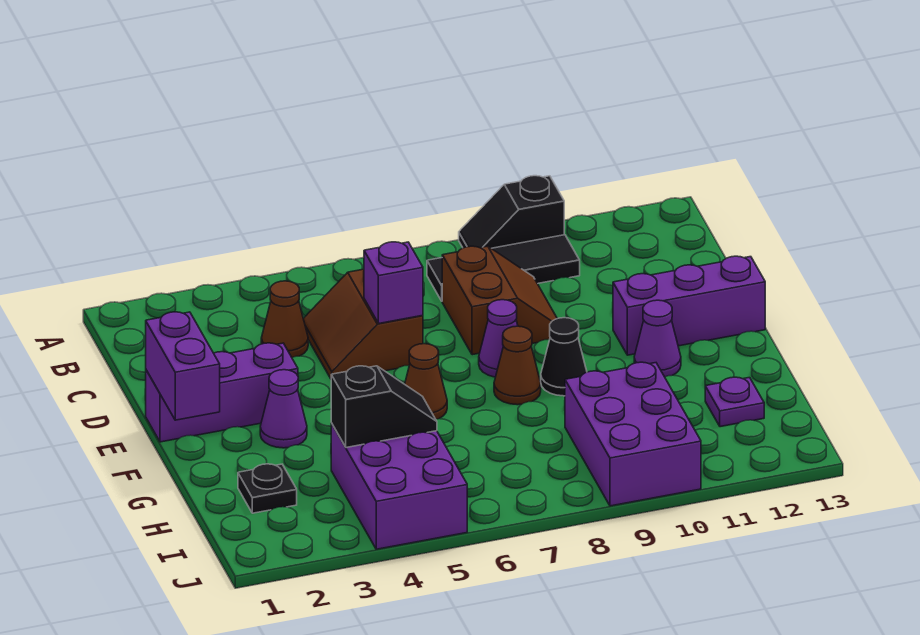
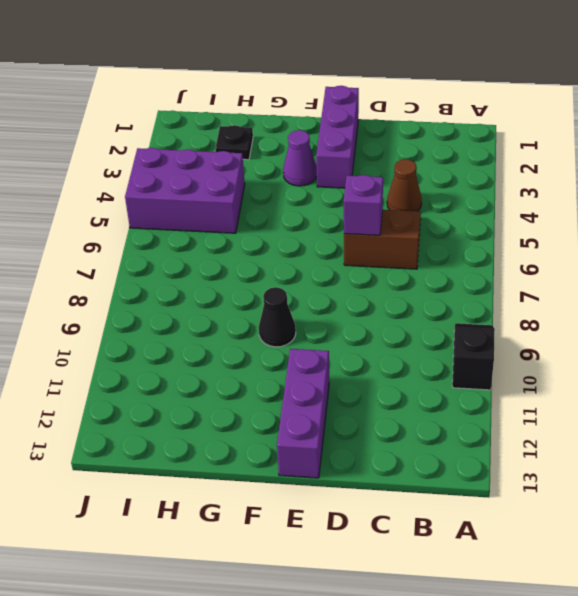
none -> black 1x3 tile [427,235,580,301]
none -> brown 2x2 slope [442,246,557,355]
none -> purple 1x1 cone [479,300,518,377]

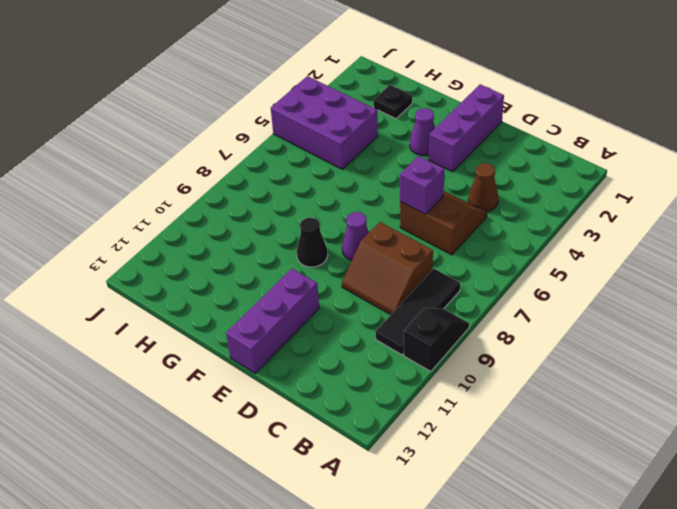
none -> brown 1x1 cone [405,344,447,419]
none -> brown 1x1 cone [494,326,541,405]
none -> purple 1x1 cone [634,300,681,377]

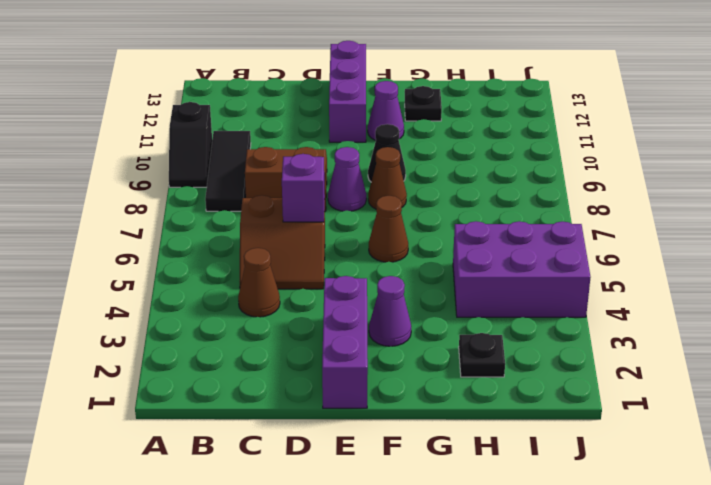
black 1x1 plate [405,86,442,121] -> none
none -> purple 2x3 brick [565,362,701,506]
none -> purple 1x1 plate [705,377,764,427]
none -> purple 1x2 brick [146,312,220,420]

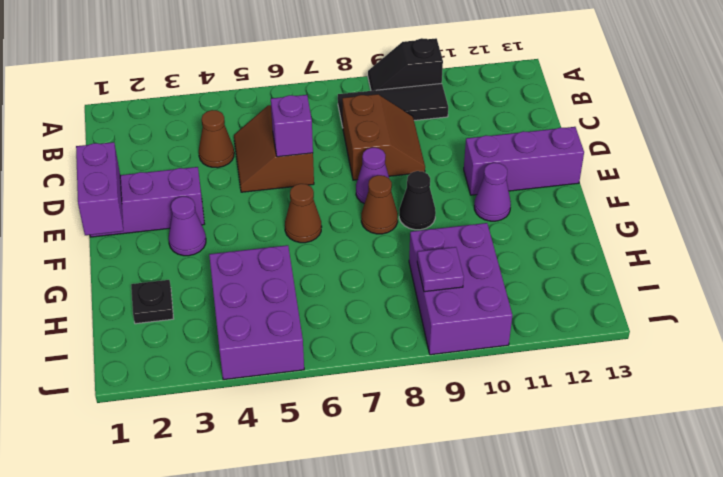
purple 1x1 plate [417,247,464,292] -> purple 1x1 plate moved to [705,377,764,427]
none -> black 1x2 slope [331,366,437,448]

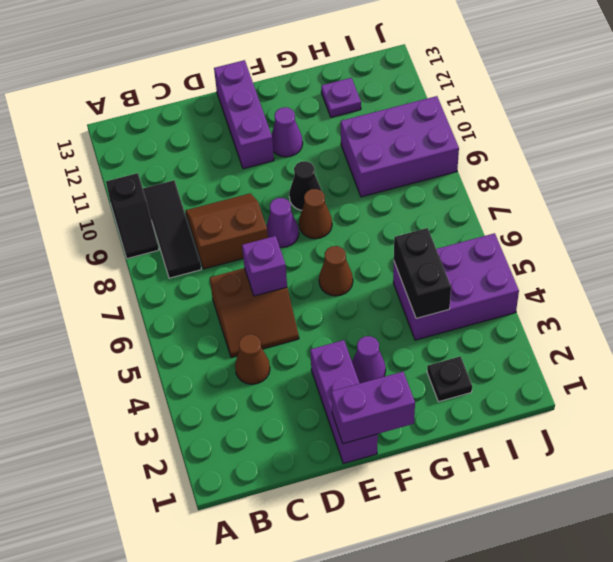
black 1x2 brick [394,228,451,318] -> black 1x2 slope [331,366,437,448]

